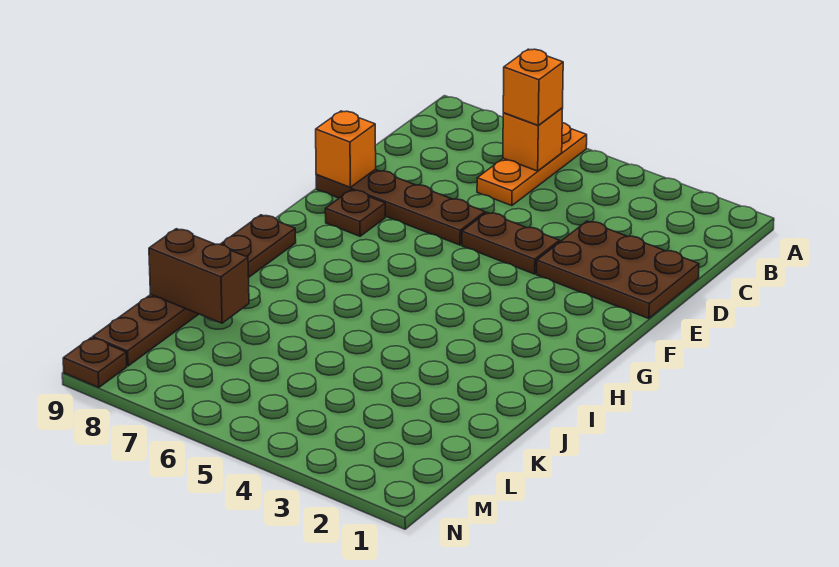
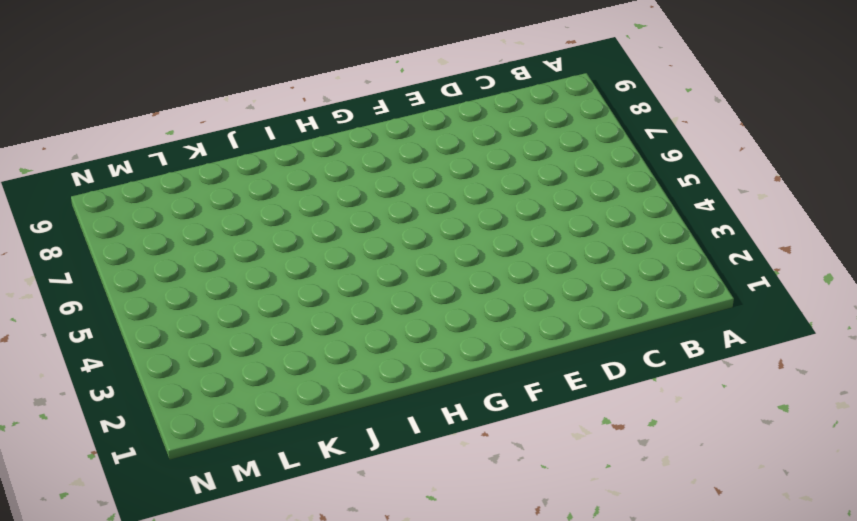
none -> orange 1x3 plate [477,123,587,206]
none -> brown 2x3 plate [536,221,699,319]

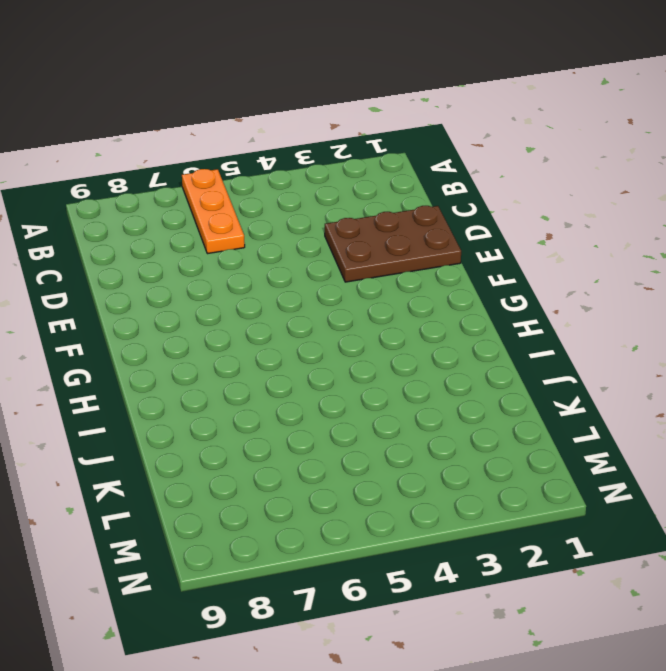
none -> brown 1x2 plate [462,213,560,274]
none -> brown 1x4 plate [316,169,485,245]

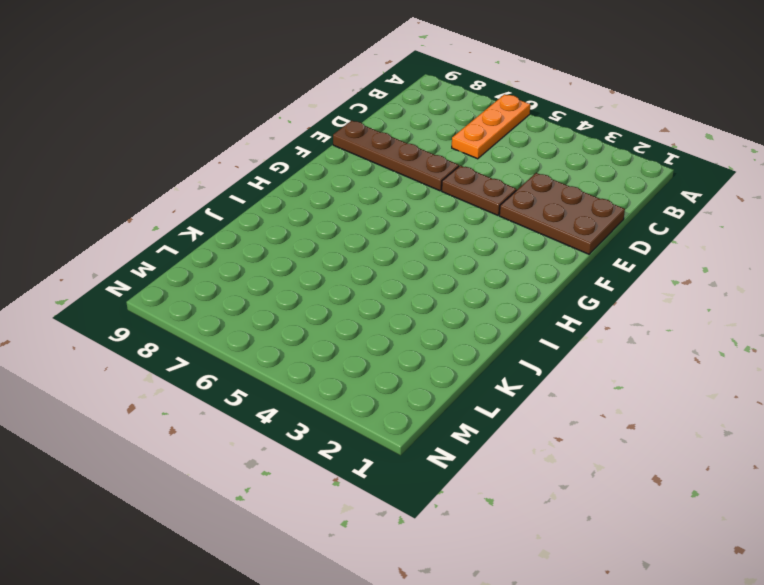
none -> brown 1x1 plate [325,190,386,236]
none -> brown 1x6 plate [93,215,296,366]

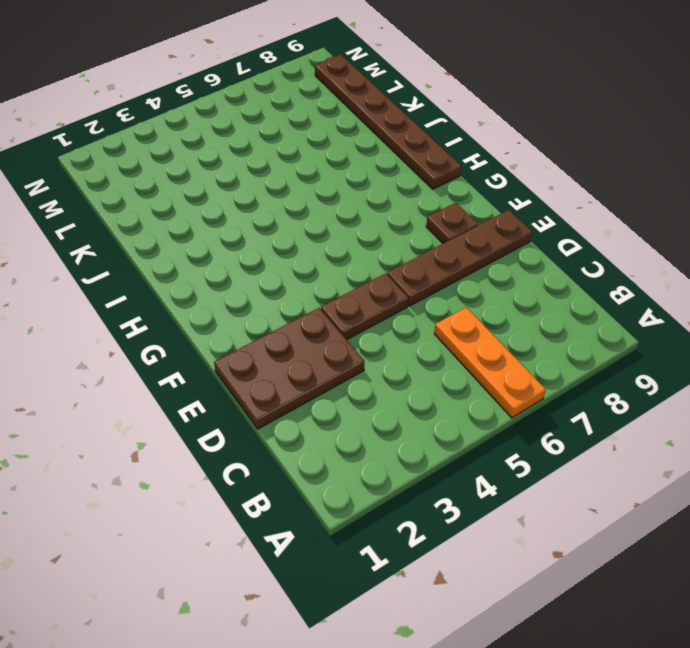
none -> brown 1x1 plate [63,338,127,388]
none -> orange 1x1 brick [503,108,563,171]

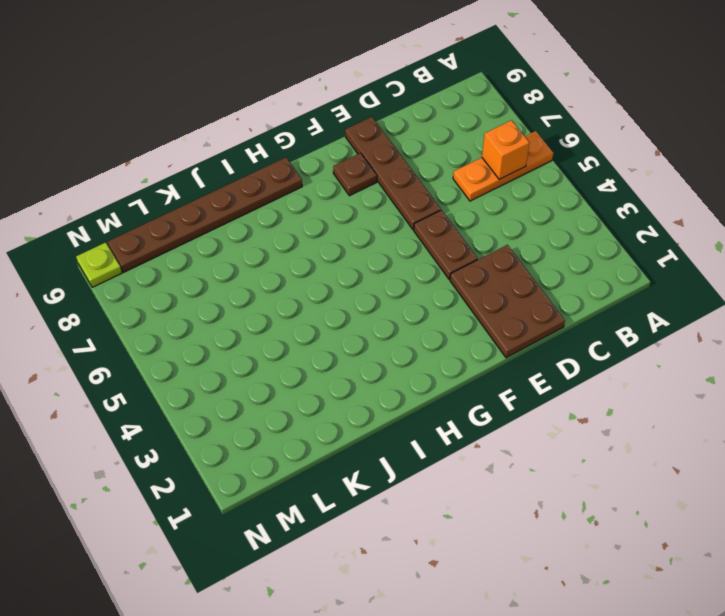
lime 1x1 plate [76,242,122,287] -> brown 1x1 plate [63,338,127,388]
none -> orange 1x1 brick [316,111,376,187]
none -> brown 1x2 brick [149,229,249,323]

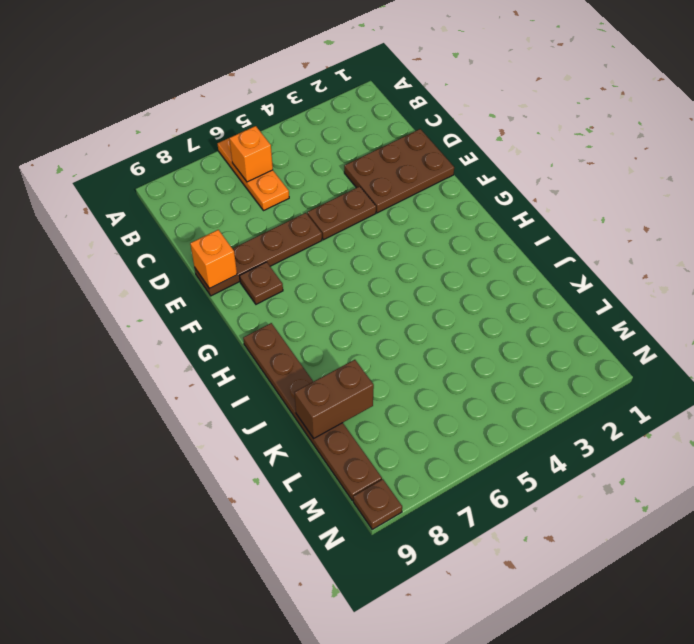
none -> orange 1x1 brick [503,49,563,125]

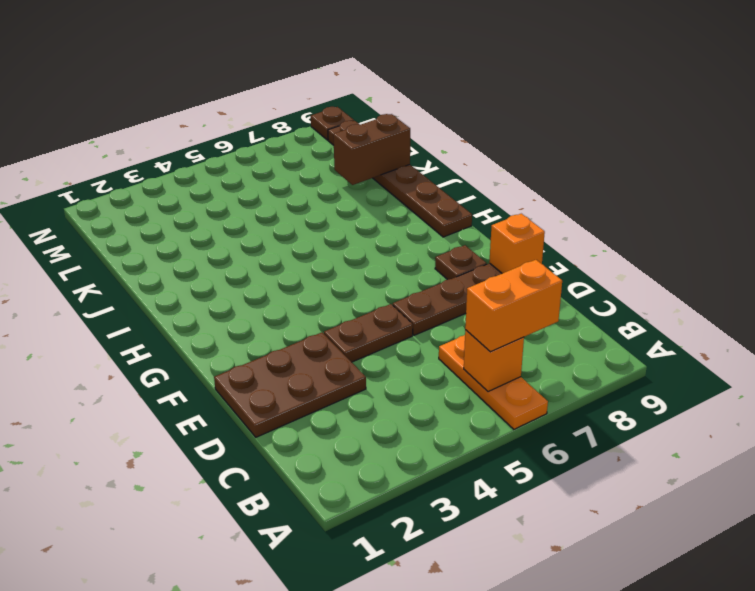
orange 1x2 brick [465,260,562,352] -> orange 1x1 brick [503,49,563,125]

